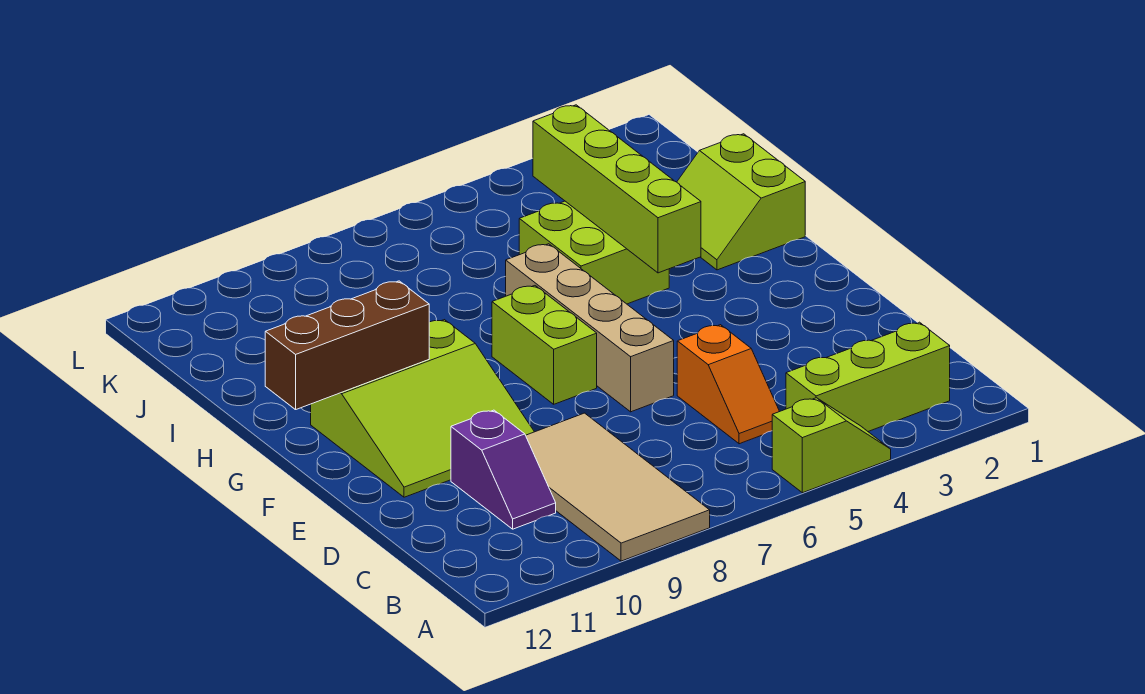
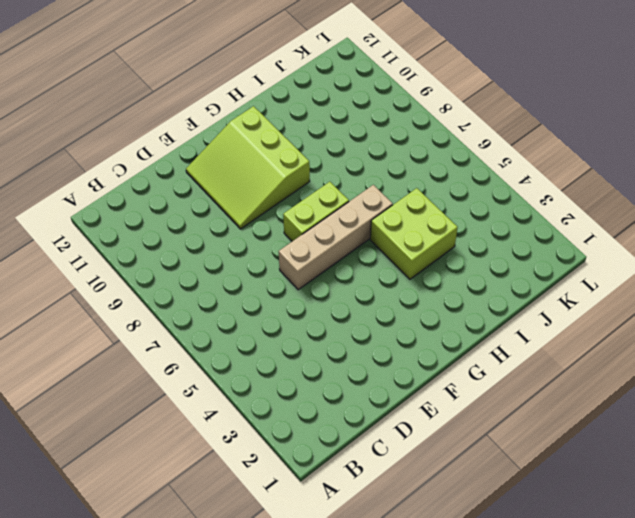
none -> lime 1x2 slope [772,398,891,493]
none -> tan 2x4 tile [526,413,710,561]
none -> lime 1x3 brick [786,322,950,431]

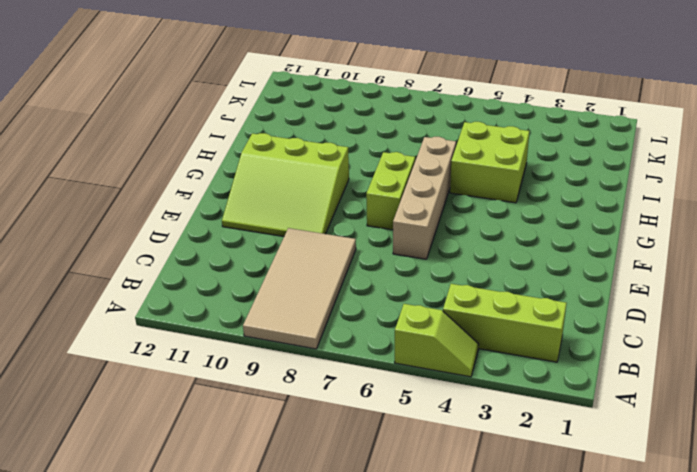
none -> orange 1x2 slope [677,325,780,444]
none -> purple 1x2 slope [451,410,556,529]
none -> lime 2x2 slope [677,134,805,270]

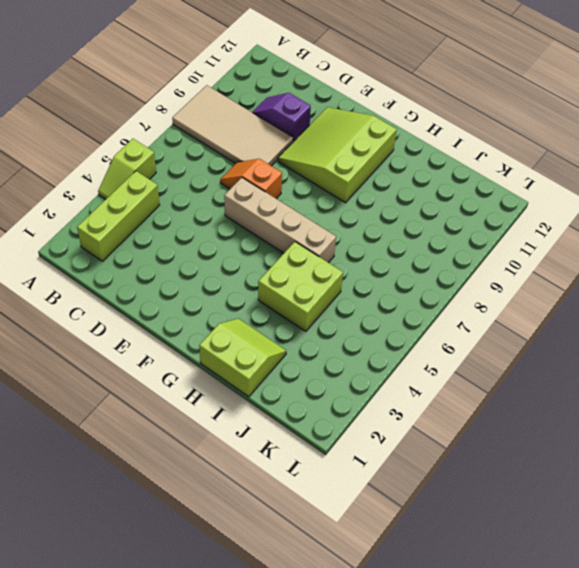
orange 1x2 slope [220,159,282,199] -> orange 1x2 slope moved to [677,325,780,444]
none -> lime 1x2 brick [492,286,597,404]
none -> lime 1x4 brick [533,105,701,273]
none -> brown 1x3 brick [265,281,429,410]

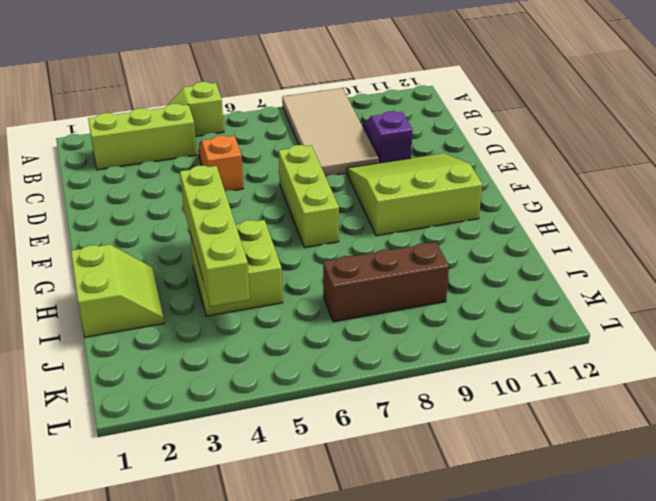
lime 1x3 brick [279,145,339,248] -> lime 1x2 brick [492,286,597,404]
brown 1x3 brick [323,242,449,322] -> brown 1x3 brick moved to [265,281,429,410]
none -> tan 1x4 brick [506,244,674,412]

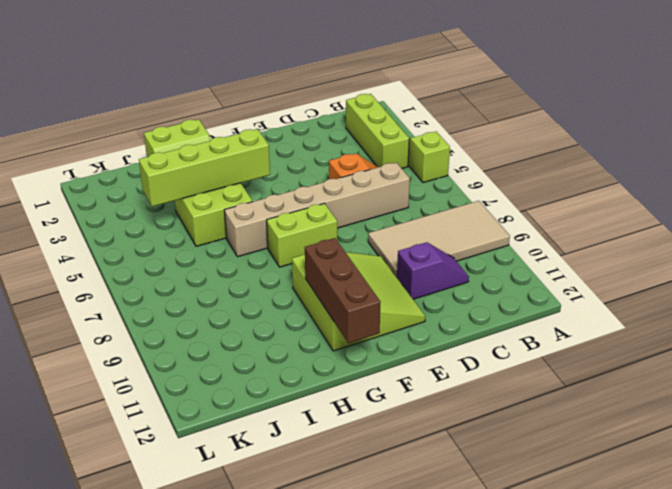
tan 1x6 brick [224,162,410,257] -> tan 1x4 brick [506,244,674,412]

